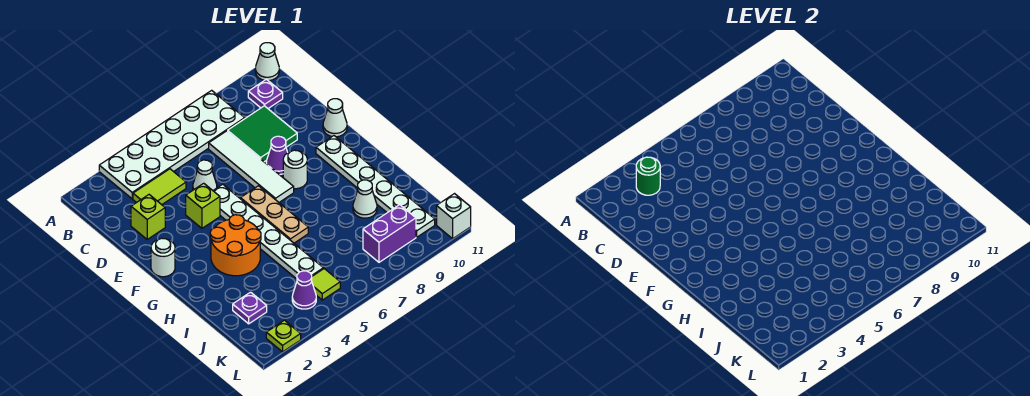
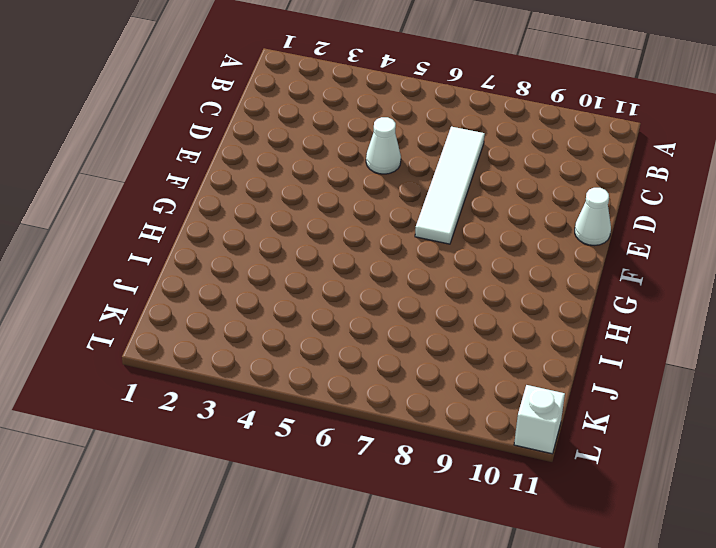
none -> white 2x6 plate [99,90,245,199]
none -> white 1x1 cone [255,43,279,81]
none -> purple 1x1 plate [248,79,283,108]

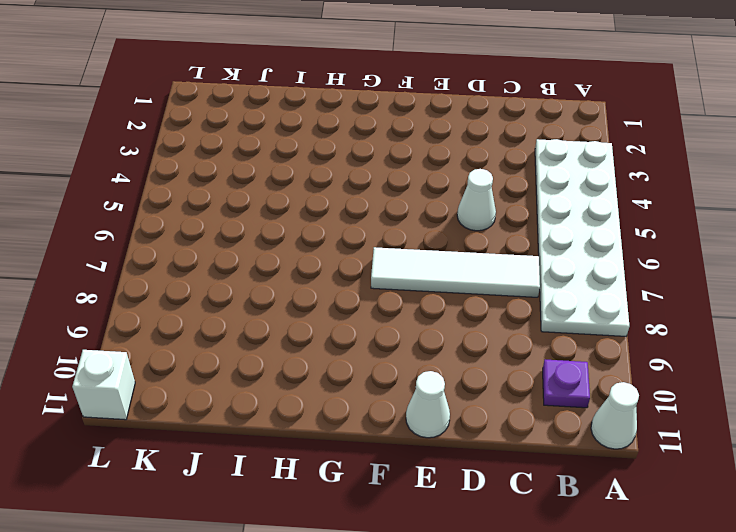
none -> lime 1x2 tile [133,169,186,205]
none -> green 2x2 tile [228,106,297,162]
none -> lime 1x1 brick [131,195,165,239]

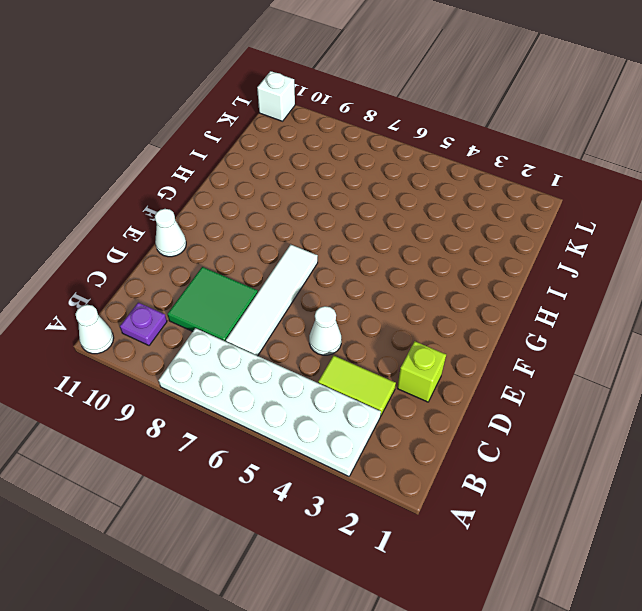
none -> lime 1x1 brick [186,183,220,228]
none -> white 1x6 plate [213,184,323,279]
none -> purple 1x1 cone [266,136,288,175]

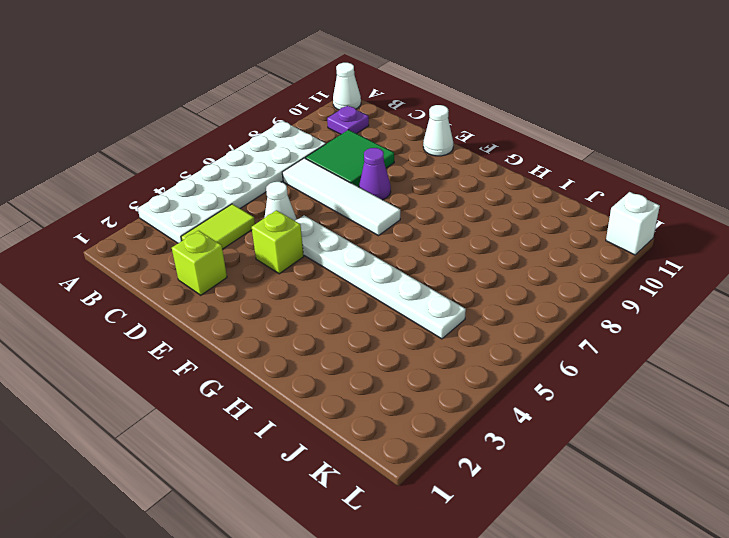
none -> white 1x1 round brick [151,238,175,277]
none -> tan 1x3 plate [241,186,308,243]
none -> white 1x1 round brick [283,150,307,189]

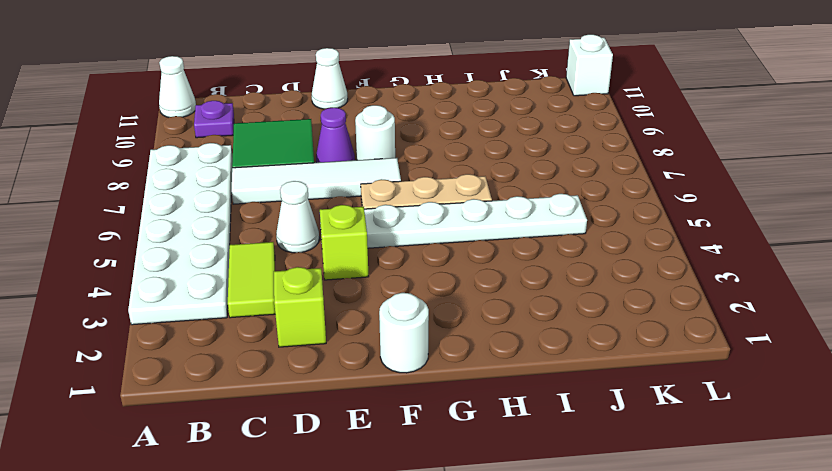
none -> white 1x6 plate [316,136,435,237]
none -> orange 2x2 round brick [210,215,261,276]
none -> white 1x1 cone [353,180,377,218]

